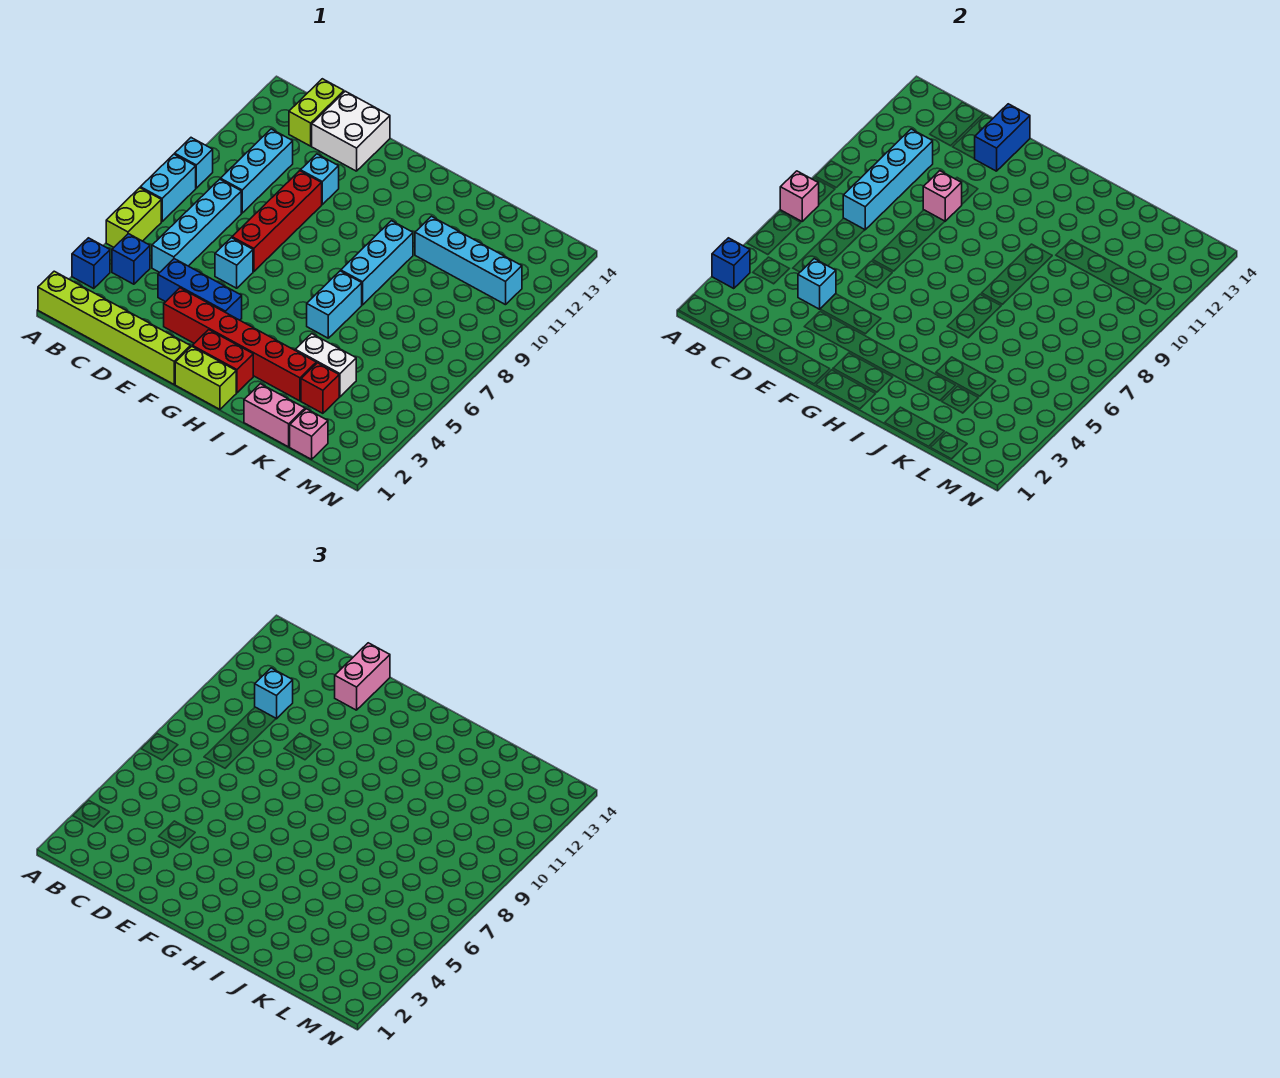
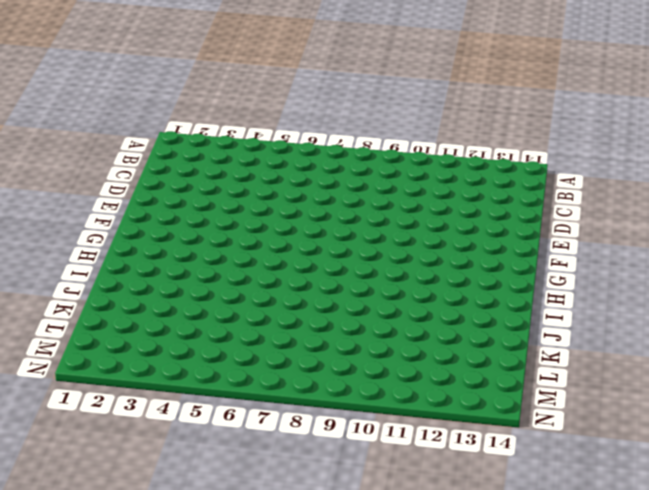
none -> lime 1x6 brick [38,271,190,384]
none -> blue 1x1 brick [72,238,110,289]
none -> lime 1x2 brick [106,188,161,247]
none -> cyan 1x2 brick [140,154,196,221]

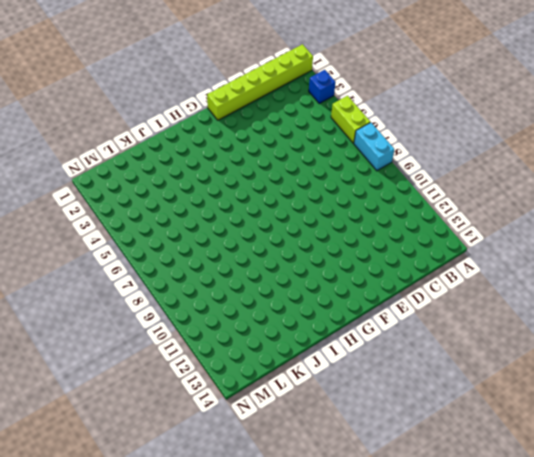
none -> cyan 1x1 brick [175,138,213,188]
none -> blue 1x1 brick [112,234,150,284]
none -> cyan 1x4 brick [152,179,241,272]
none -> cyan 1x3 brick [220,129,293,213]

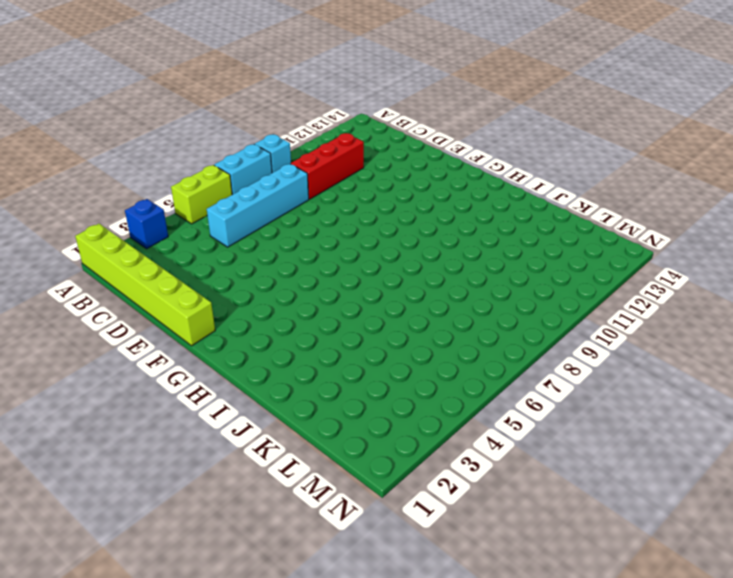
red 1x3 brick [291,133,364,199] -> cyan 1x3 brick [220,129,293,213]
none -> blue 1x1 brick [112,234,150,284]
none -> lime 1x2 brick [289,79,344,146]
none -> blue 1x3 brick [158,259,242,320]
none -> white 2x2 brick [312,91,390,171]

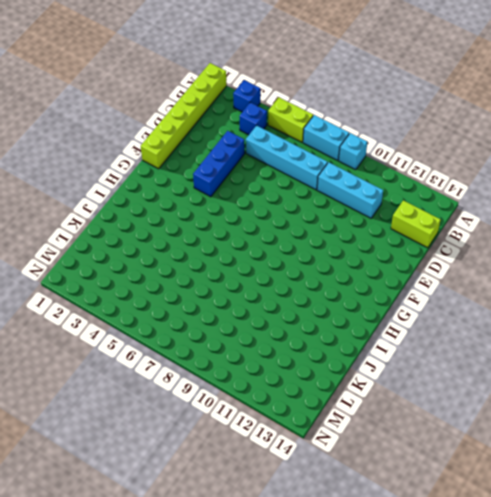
none -> white 2x2 brick [312,91,390,171]
none -> red 1x6 brick [164,288,316,401]
none -> cyan 1x1 brick [215,238,253,288]
none -> red 1x4 brick [232,171,322,272]

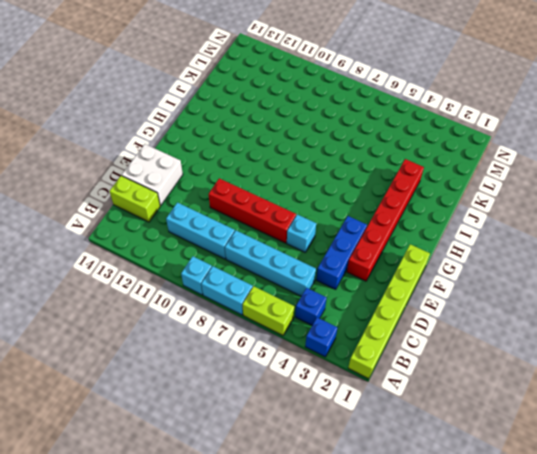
none -> cyan 1x1 brick [301,154,339,204]
none -> lime 1x2 brick [175,346,236,409]
none -> red 1x2 brick [192,330,253,393]
none -> cyan 1x2 brick [307,271,362,338]

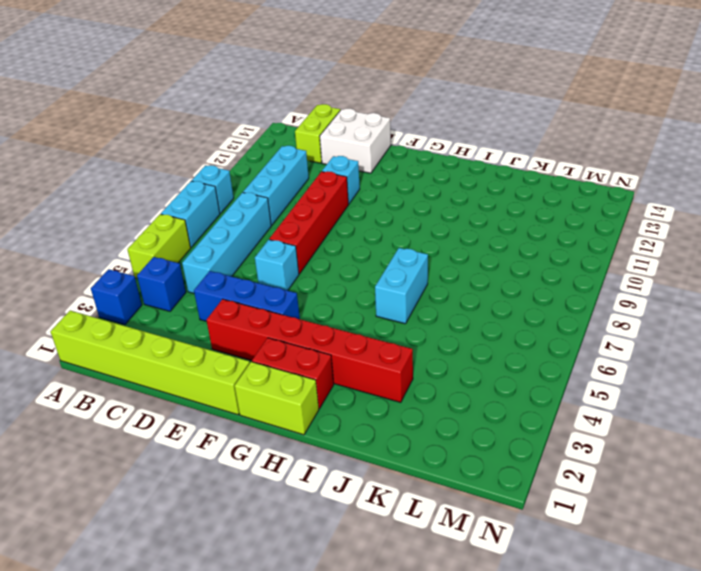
none -> cyan 1x3 brick [341,221,413,305]
none -> pink 1x2 brick [244,384,305,447]
none -> white 1x2 brick [295,334,356,397]
none -> cyan 1x4 brick [415,216,522,305]

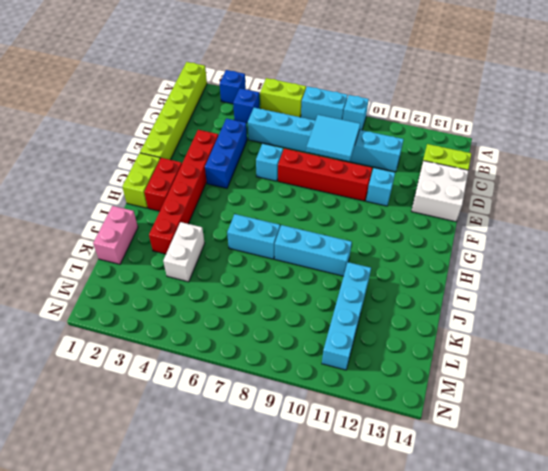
cyan 2x2 tile [306,115,360,162] -> cyan 1x4 brick [843,129,933,230]
none -> red 1x1 brick [301,363,339,413]
none -> pink 1x1 brick [290,409,328,459]
none -> blue 1x1 brick [712,238,750,289]
none -> pink 1x1 brick [780,171,819,221]

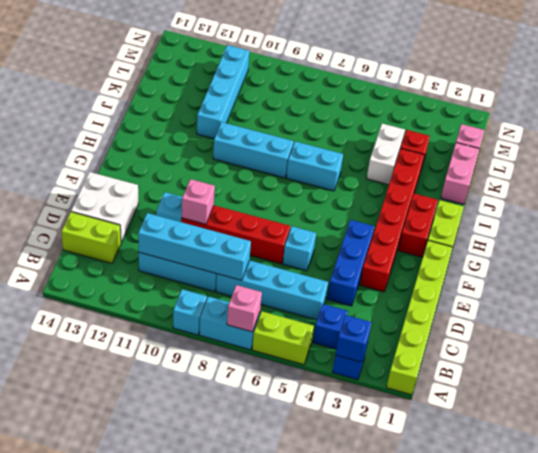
none -> cyan 1x1 brick [798,259,836,309]
none -> blue 1x2 brick [975,104,1030,171]
none -> cyan 1x1 brick [255,668,293,719]
none -> pink 1x2 brick [335,643,390,710]

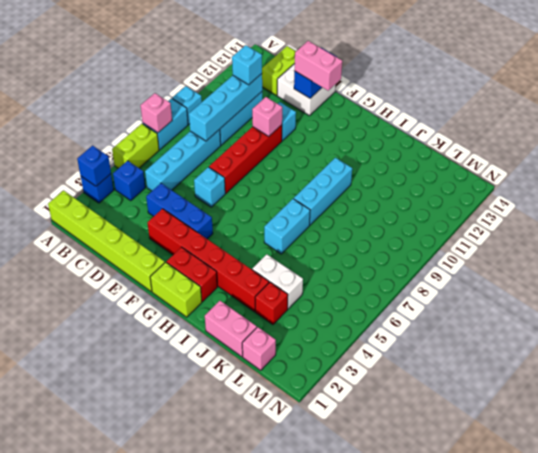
pink 1x2 brick [294,41,342,91] -> pink 1x2 brick turned to [335,643,390,710]
none -> cyan 1x4 brick [415,216,522,305]
none -> cyan 1x1 brick [798,259,836,309]

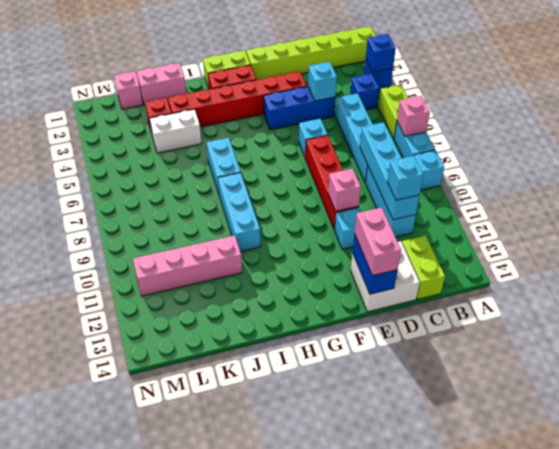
pink 1x4 brick [133,235,242,296] -> cyan 1x4 brick [415,216,522,305]

